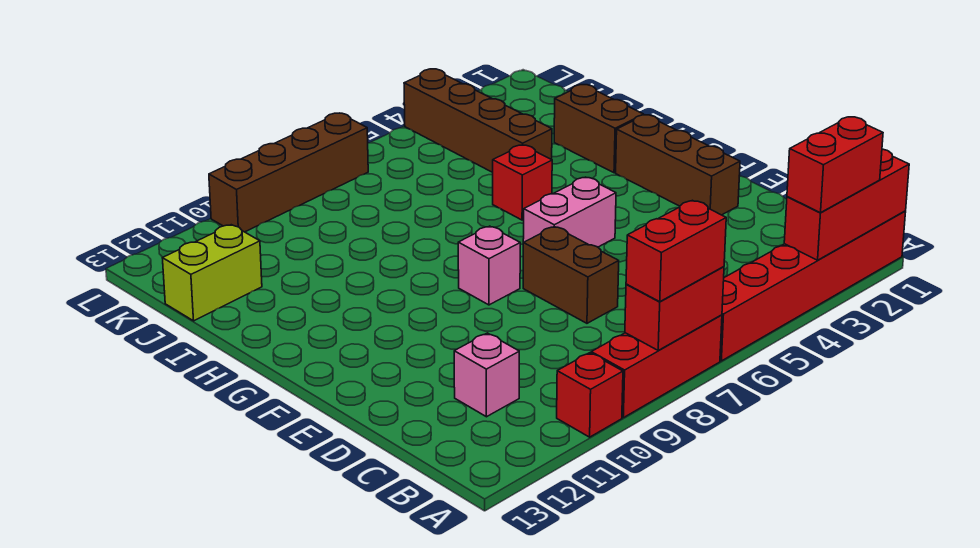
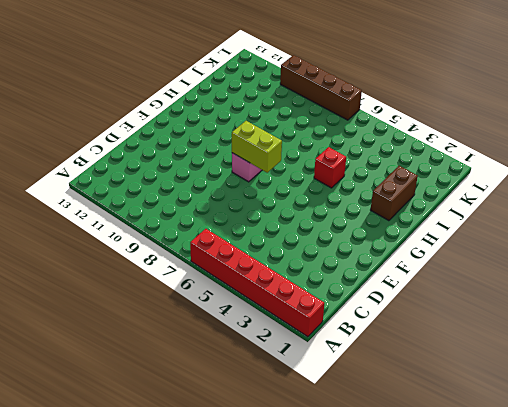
lime 1x2 brick [232,121,282,173] -> lime 1x2 brick moved to [163,225,262,321]
none -> red 1x3 brick [591,315,722,418]
none -> red 1x1 brick [557,353,623,437]
none -> pink 1x1 brick [454,333,519,417]

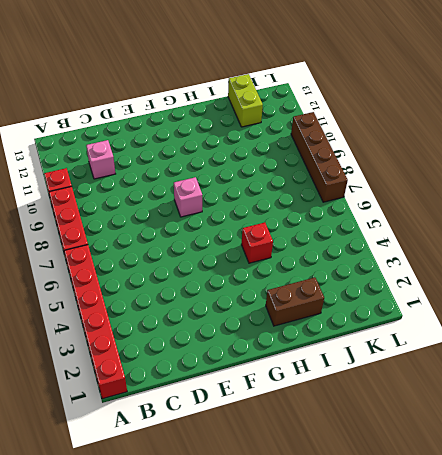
none -> brown 1x2 brick [523,227,619,323]
none -> brown 1x3 brick [616,115,740,215]
none -> pink 1x2 brick [523,177,616,247]

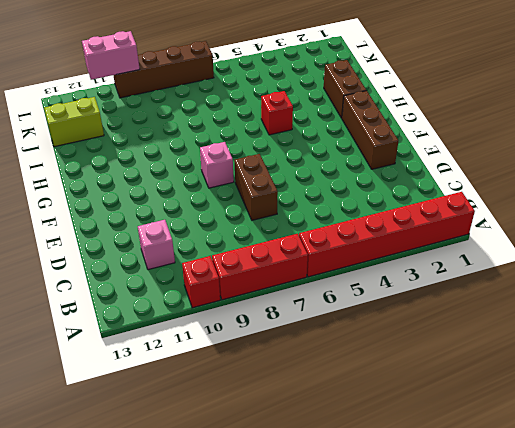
pink 1x2 brick [82,31,140,80] -> pink 1x2 brick moved to [523,177,616,247]
none -> brown 1x4 brick [404,69,552,172]
none -> red 1x3 brick [784,149,909,260]
none -> red 1x2 brick [625,267,724,351]

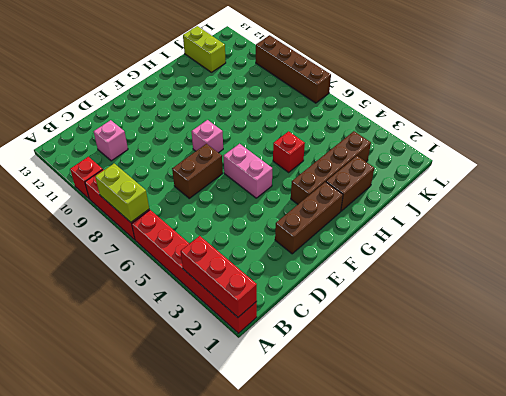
lime 1x2 brick [95,164,149,222] -> red 1x2 brick [625,267,724,351]
brown 1x4 brick [291,131,371,204] -> brown 1x4 brick moved to [404,69,552,172]
none -> red 1x2 brick [787,117,883,213]
none -> red 1x2 brick [626,200,726,302]

